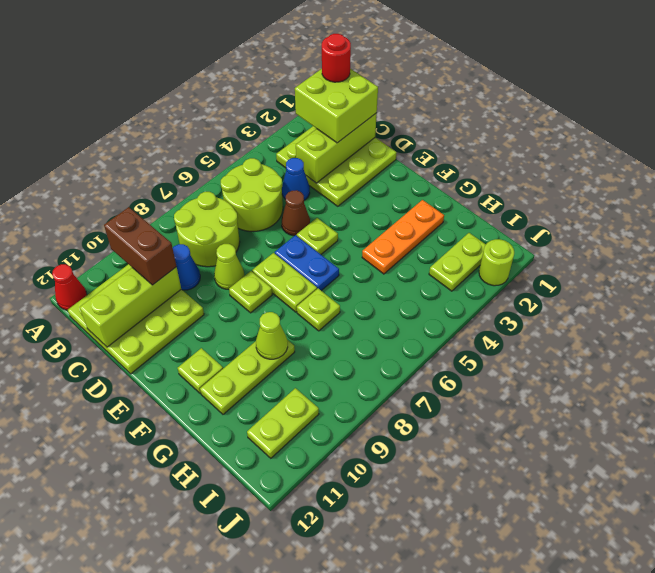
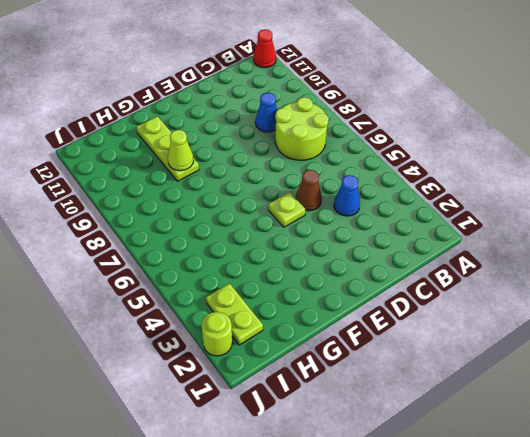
none -> lime 3x3 plate [276,126,397,206]
none -> lime 2x2 round brick [221,158,283,231]
none -> lime 3x3 plate [68,264,204,374]

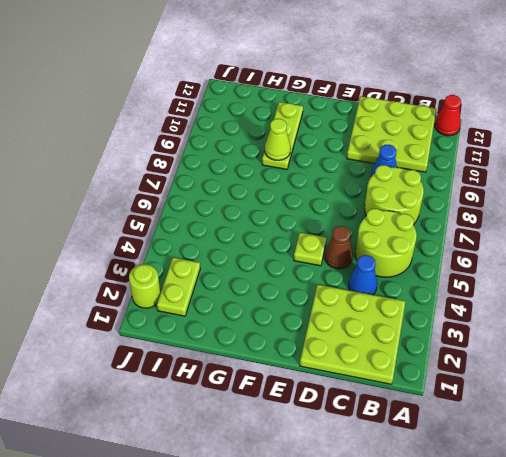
none -> lime 1x1 cone [214,244,244,289]
none -> blue 1x2 plate [275,235,339,291]
none -> lime 1x2 plate [252,253,317,312]

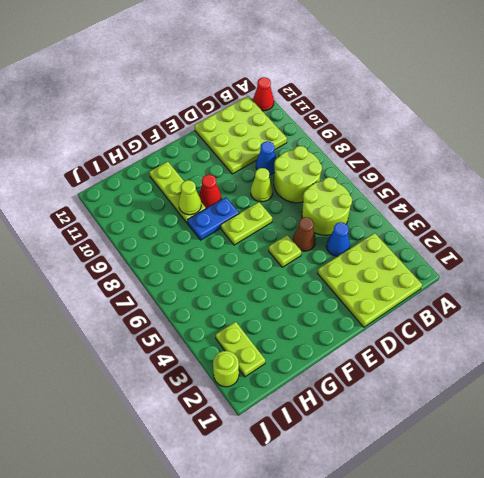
blue 1x2 plate [188,197,239,240] -> blue 1x2 plate moved to [275,235,339,291]
red 1x1 cone [199,174,221,208] -> none
none -> lime 1x1 plate [229,271,272,313]
none -> lime 1x1 plate [178,348,223,394]
none -> orange 1x3 plate [362,200,444,274]

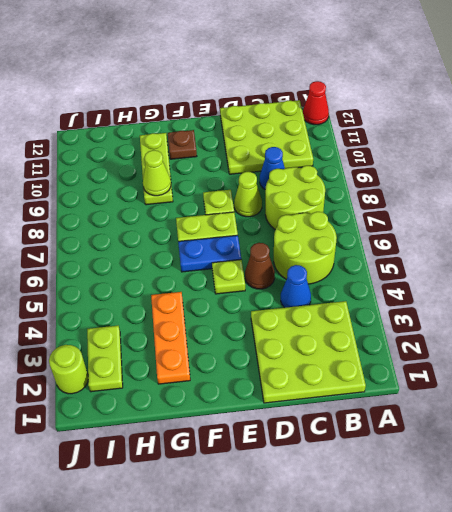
brown 1x1 plate [168,130,197,159] -> lime 1x1 plate [178,348,223,394]
none -> lime 1x1 plate [297,289,340,331]
none -> lime 1x2 plate [247,388,319,458]
none -> lime 1x3 brick [296,113,377,183]

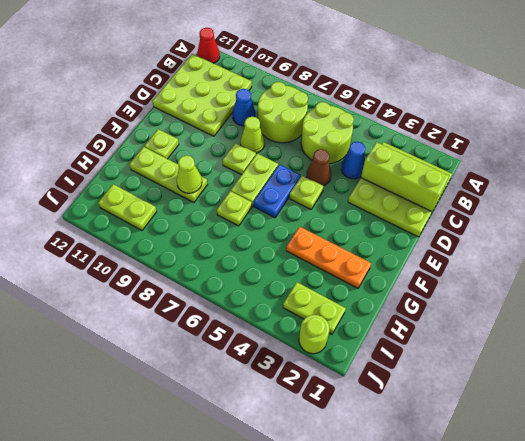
none -> lime 1x3 brick [80,267,181,347]
none -> lime 2x2 brick [295,69,378,143]
none -> brown 1x2 brick [104,207,177,285]

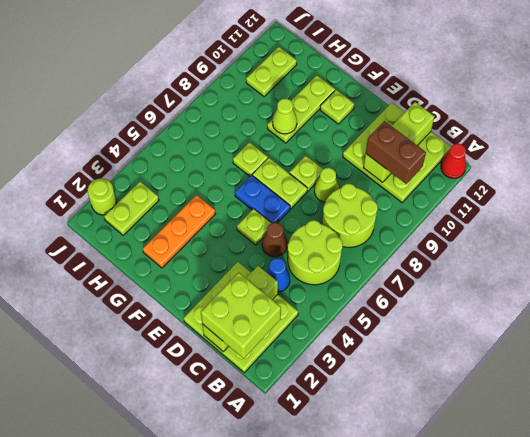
none -> blue 1x1 cone [173,244,200,290]
none -> red 1x1 round brick [322,34,351,82]

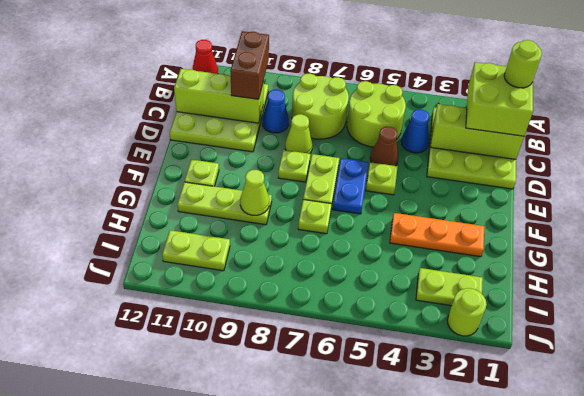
lime 1x1 round brick [504,40,542,88] -> red 1x1 round brick [322,34,351,82]

